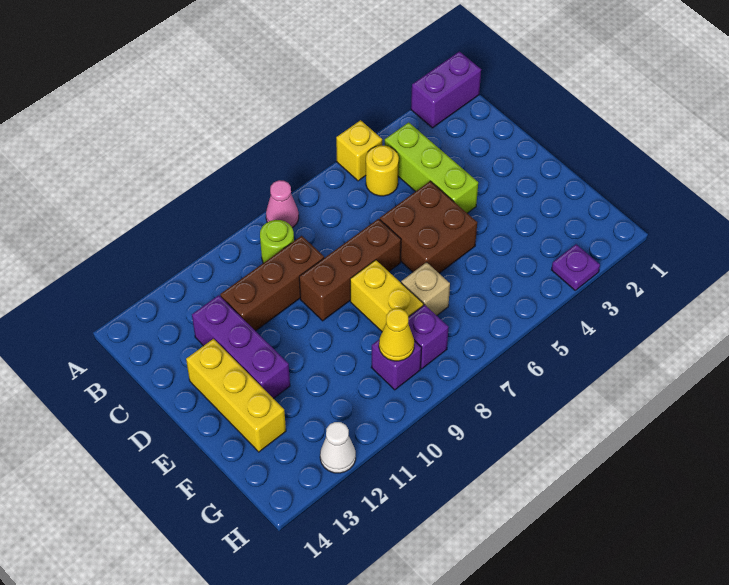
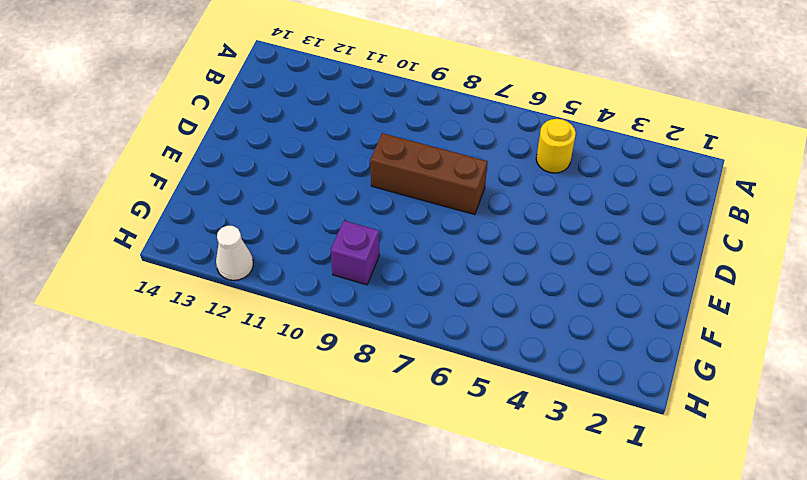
none -> purple 1x2 brick [411,51,481,128]
none -> yellow 1x1 brick [336,120,382,181]
none -> pink 1x1 cone [266,180,299,228]

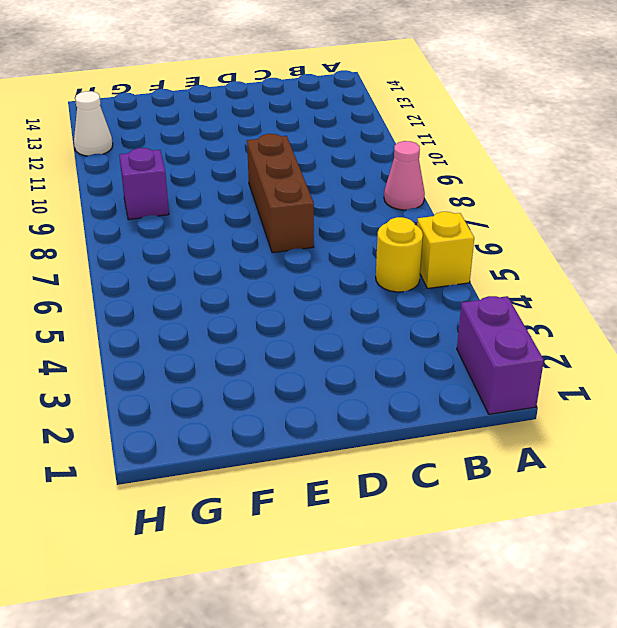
none -> lime 1x3 brick [385,122,478,213]
none -> lime 1x1 round brick [260,220,294,263]
none -> brown 1x3 brick [220,236,324,331]

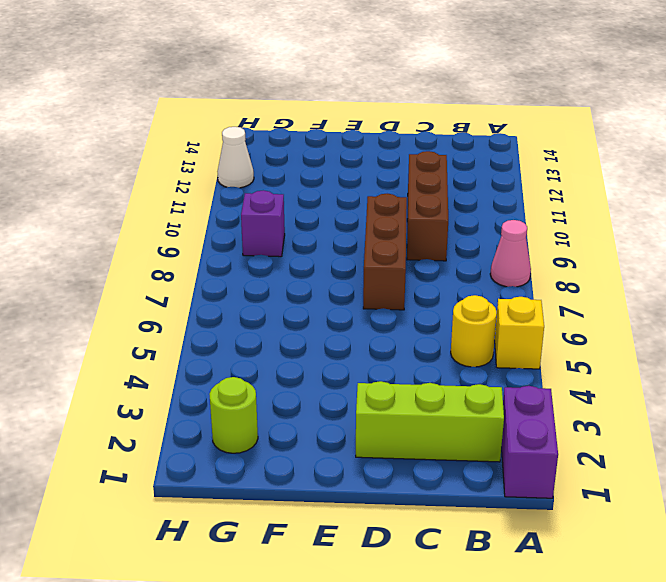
lime 1x3 brick [356,381,504,462] -> lime 1x3 brick moved to [385,122,478,213]
lime 1x1 round brick [209,377,258,453] -> lime 1x1 round brick moved to [260,220,294,263]
none -> purple 1x3 brick [192,295,290,399]
none -> brown 2x2 brick [380,181,477,273]
none -> yellow 1x3 brick [186,339,286,452]

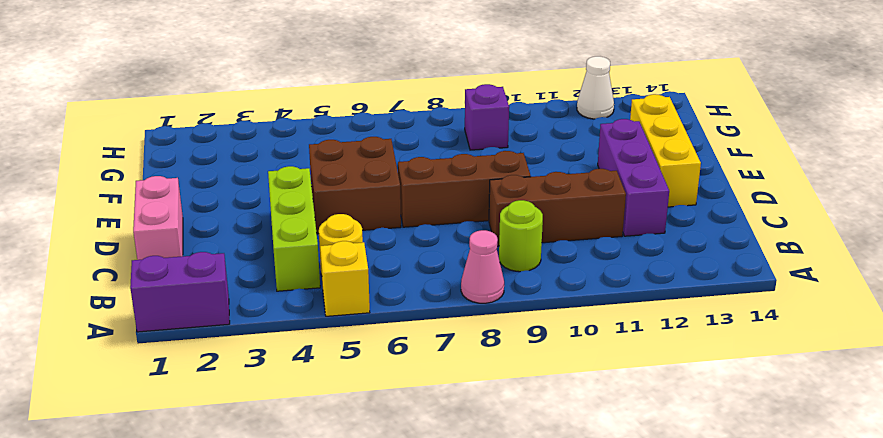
pink 1x2 brick [133,176,183,260] -> none
none -> yellow 1x2 brick [350,260,423,332]
none -> tan 1x1 brick [401,262,450,315]
none -> purple 1x1 brick [408,305,449,369]

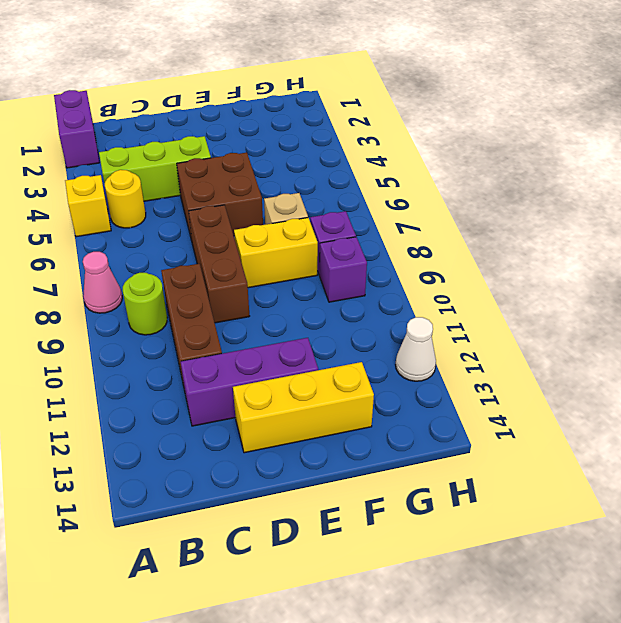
none -> purple 1x1 plate [551,244,600,290]
none -> yellow 1x1 cone [379,309,414,361]

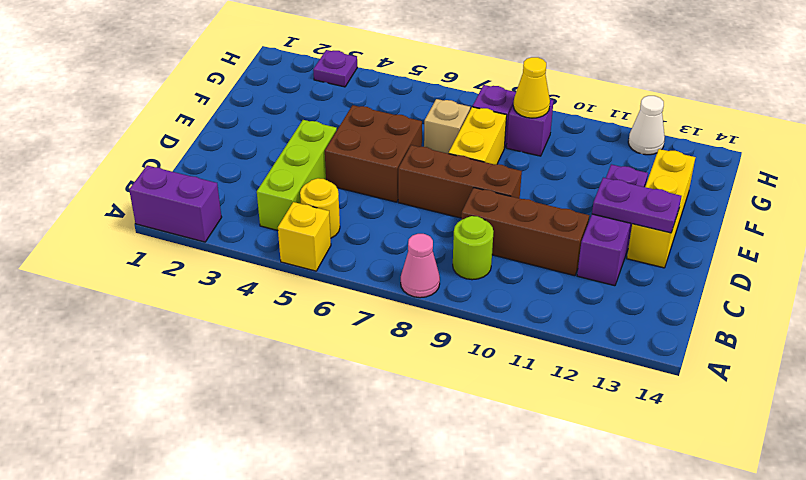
purple 1x2 plate [592,178,681,233] -> none

